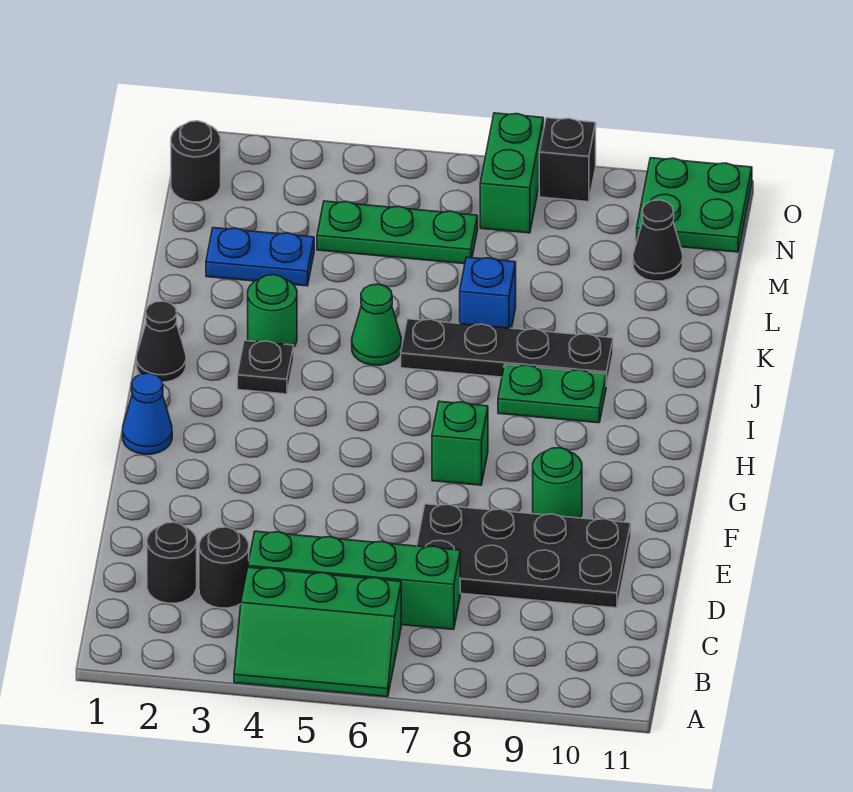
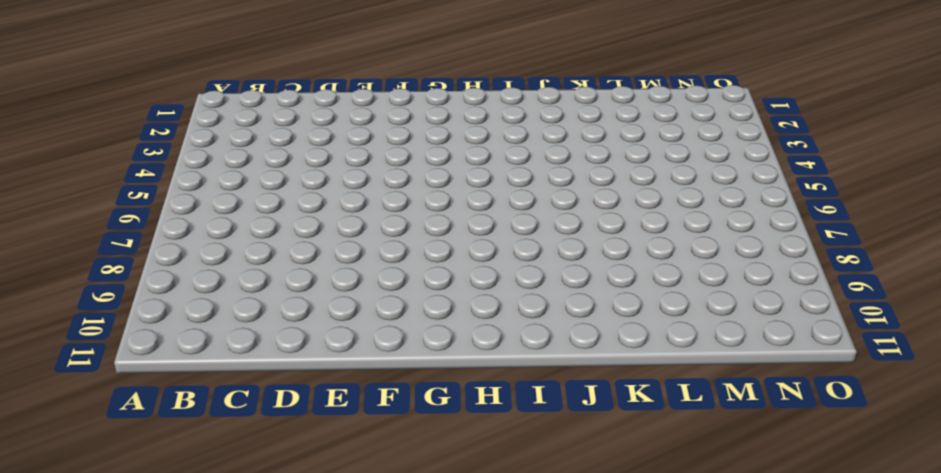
none -> green 2x3 slope [234,567,401,697]
none -> black 1x1 round brick [147,522,197,603]
none -> black 1x1 round brick [199,527,249,608]

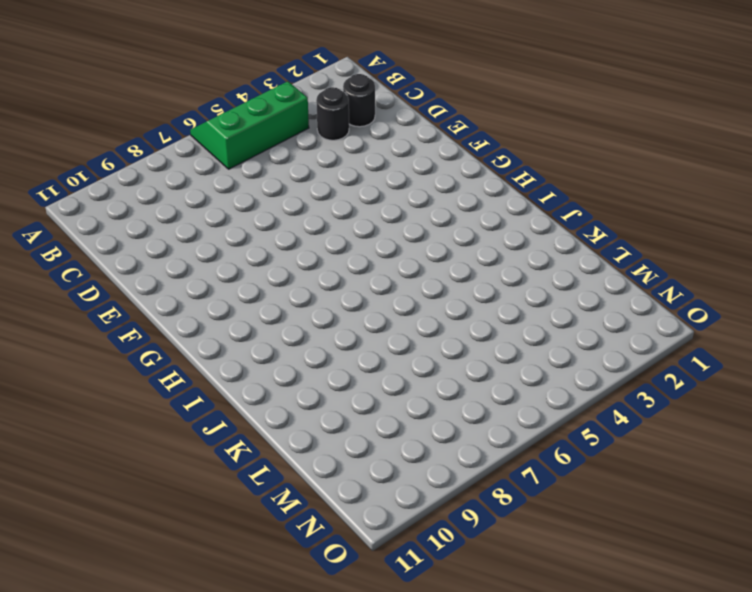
none -> green 1x4 brick [248,531,460,630]
none -> black 2x4 plate [417,504,631,608]
none -> green 1x1 round brick [533,448,582,518]

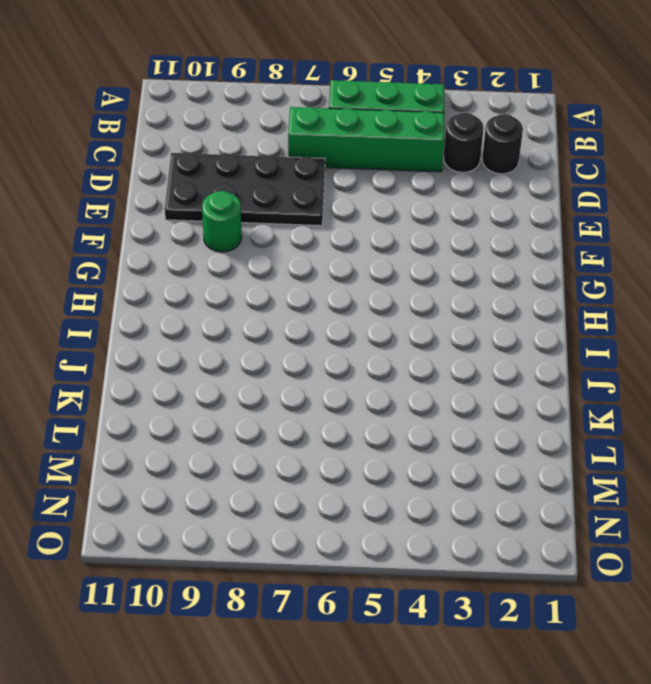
none -> blue 1x1 cone [123,373,172,454]
none -> green 1x1 brick [432,401,488,485]
none -> black 1x1 cone [136,301,186,382]

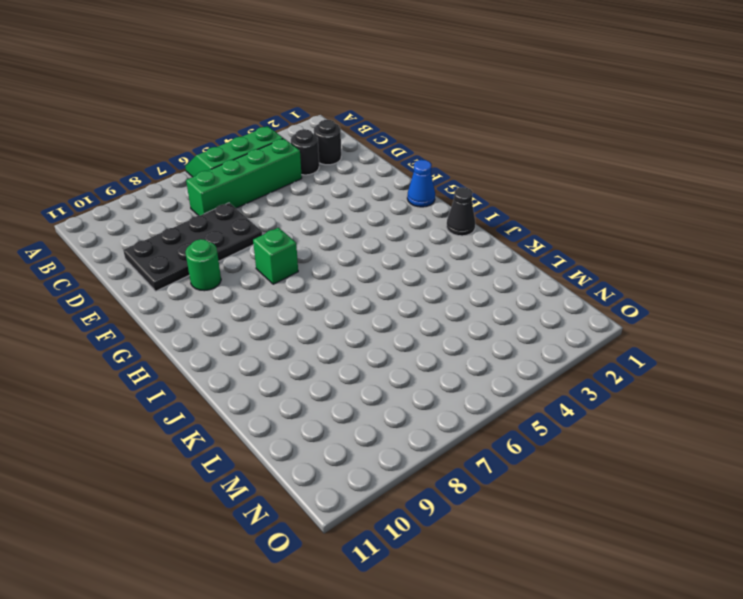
none -> black 1x1 plate [237,341,294,394]
none -> green 1x2 plate [498,365,606,423]
none -> green 1x1 round brick [248,275,297,347]

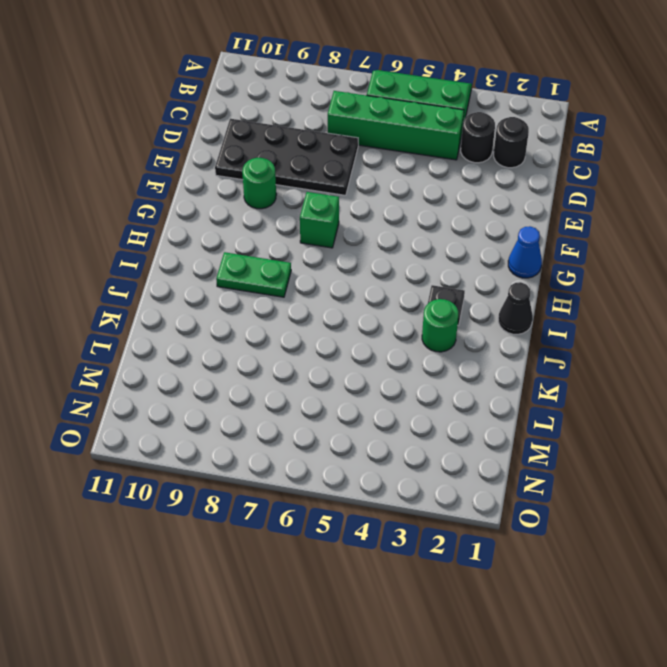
none -> green 1x1 cone [352,284,401,365]
none -> black 1x4 plate [401,319,613,386]
none -> blue 1x1 brick [460,257,516,328]

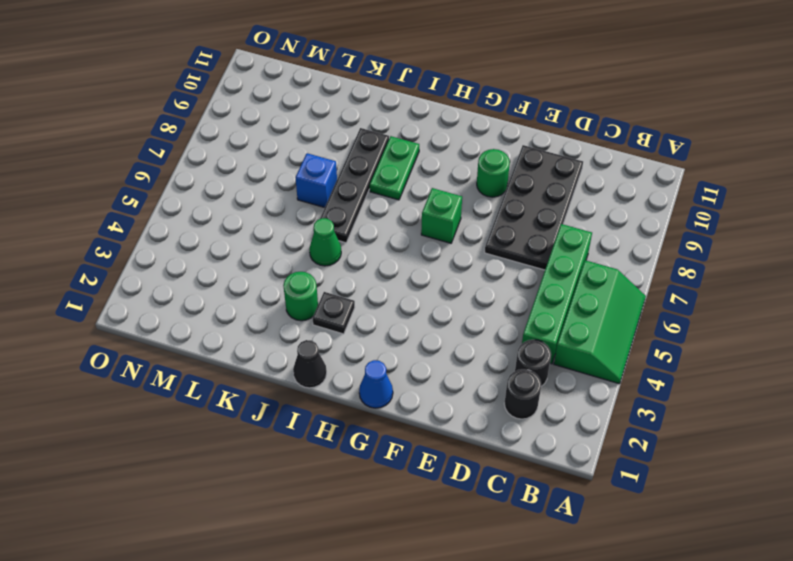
none -> blue 1x2 plate [206,228,314,286]
none -> green 1x3 plate [317,201,478,264]
none -> black 1x1 cone [633,200,683,281]

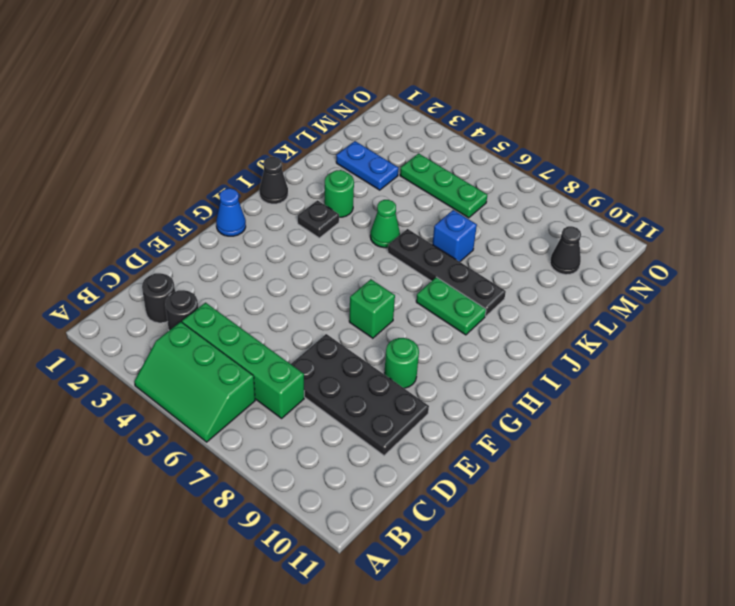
none -> black 1x1 round brick [171,121,221,202]
none -> green 1x2 brick [480,113,543,233]
none -> green 2x2 plate [637,158,752,252]

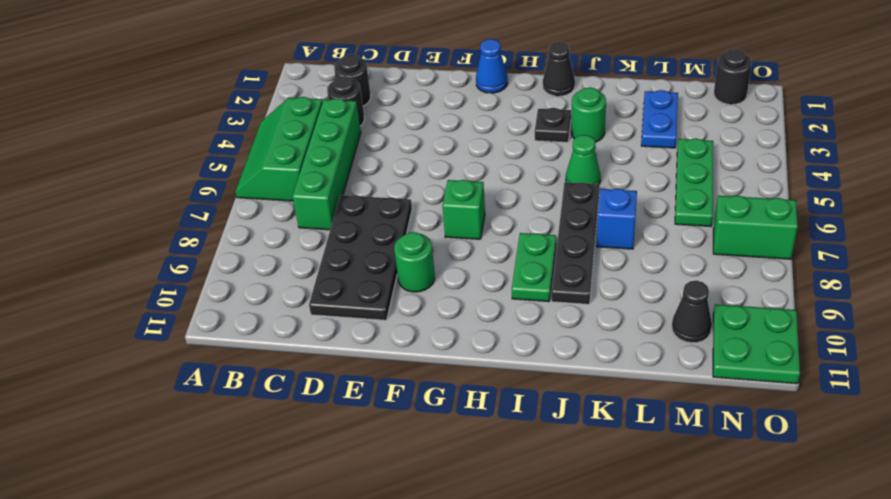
none -> black 1x1 brick [539,118,596,202]

